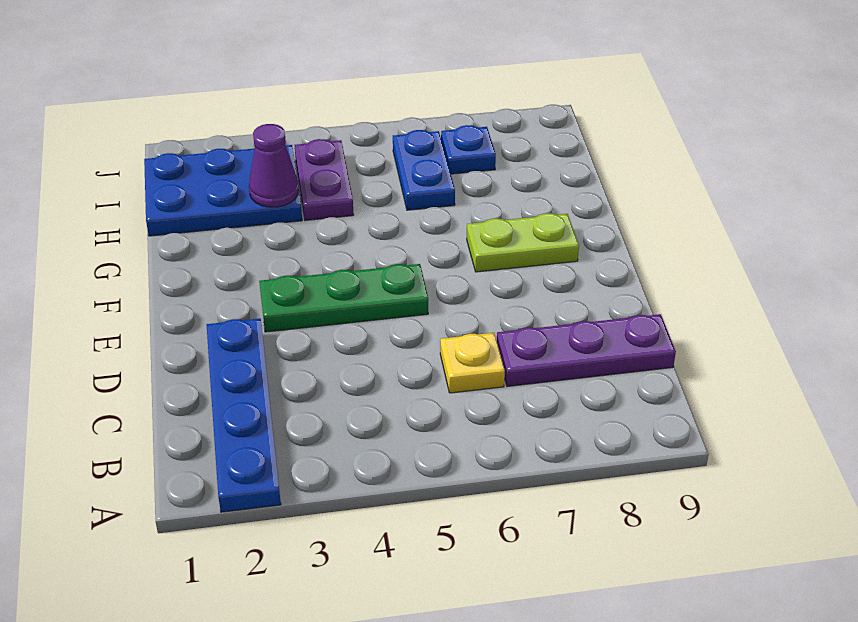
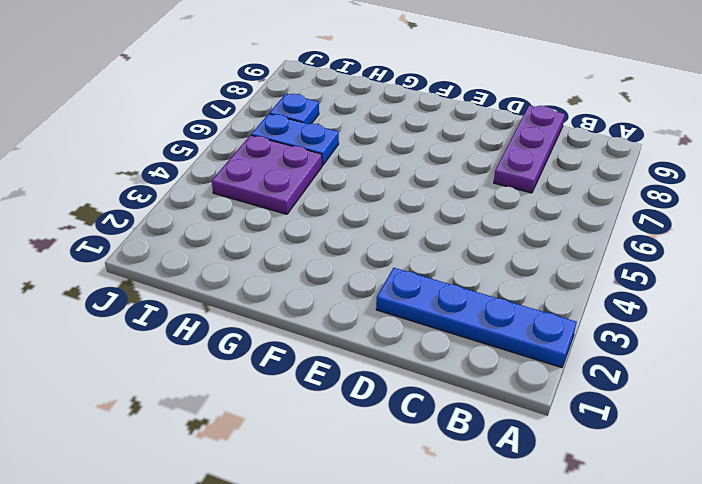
purple 2x2 plate [212,135,322,214] -> purple 1x2 plate [295,139,354,220]
none -> yellow 1x1 plate [440,333,505,393]
none -> green 1x3 plate [259,264,428,332]

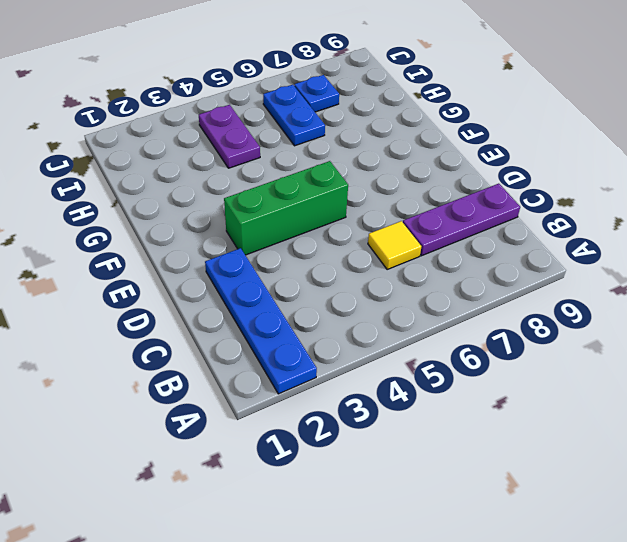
yellow 1x1 tile [368,221,421,269] -> yellow 1x1 plate [440,333,505,393]
green 1x3 brick [224,161,348,255] -> green 1x3 plate [259,264,428,332]
none -> lime 1x2 plate [467,213,579,272]
none -> blue 2x3 plate [144,145,302,236]

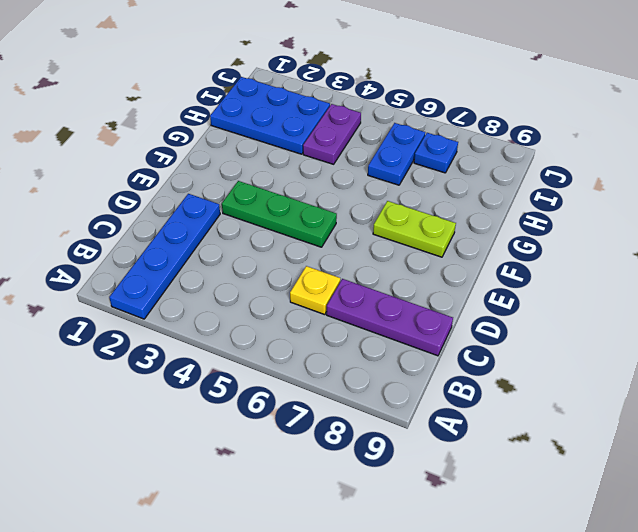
none -> purple 1x1 cone [249,124,299,207]

